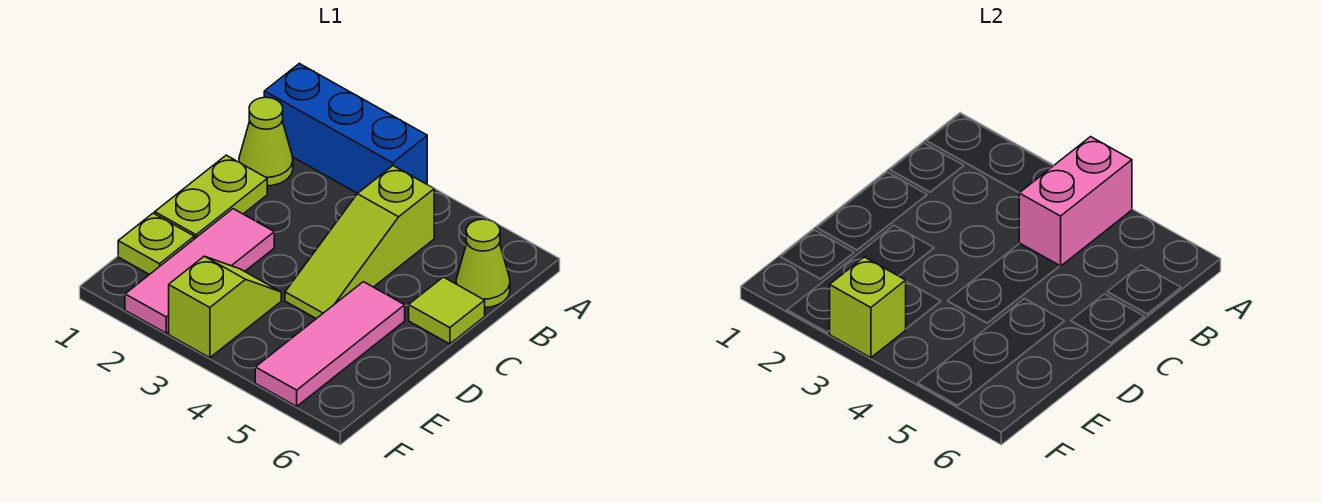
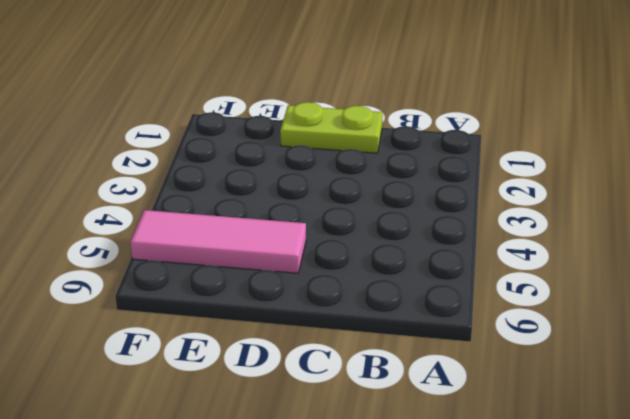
none -> blue 1x3 brick [264,64,427,193]
none -> lime 1x1 cone [239,97,293,186]
none -> lime 1x3 slope [285,166,434,319]

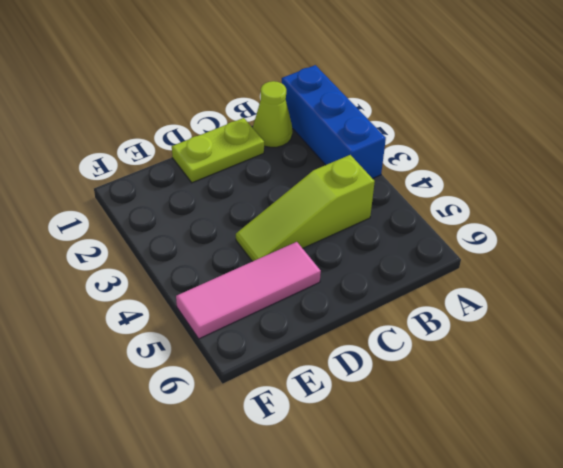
none -> lime 1x1 cone [456,219,510,308]
none -> lime 1x1 tile [409,277,485,344]
none -> pink 1x3 tile [125,209,274,333]

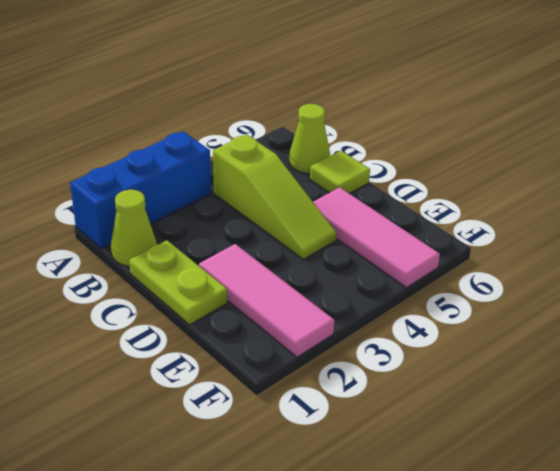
none -> lime 1x1 plate [118,213,194,275]
none -> lime 1x2 slope [169,256,281,358]
none -> pink 1x2 brick [1019,137,1132,266]

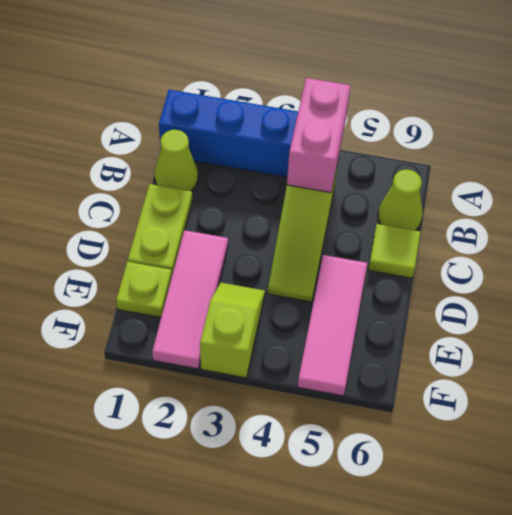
none -> lime 1x1 brick [830,257,906,358]

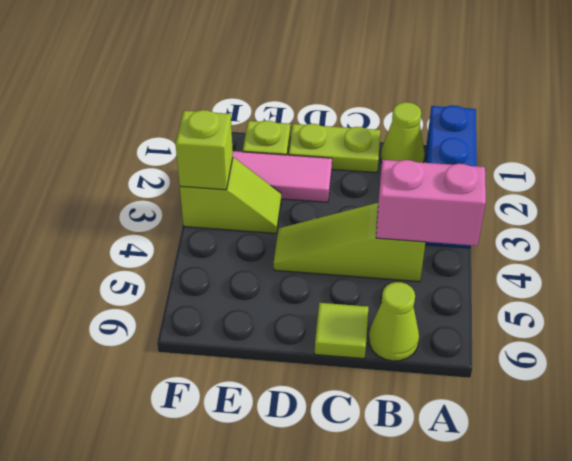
none -> pink 1x3 tile [255,282,405,406]

